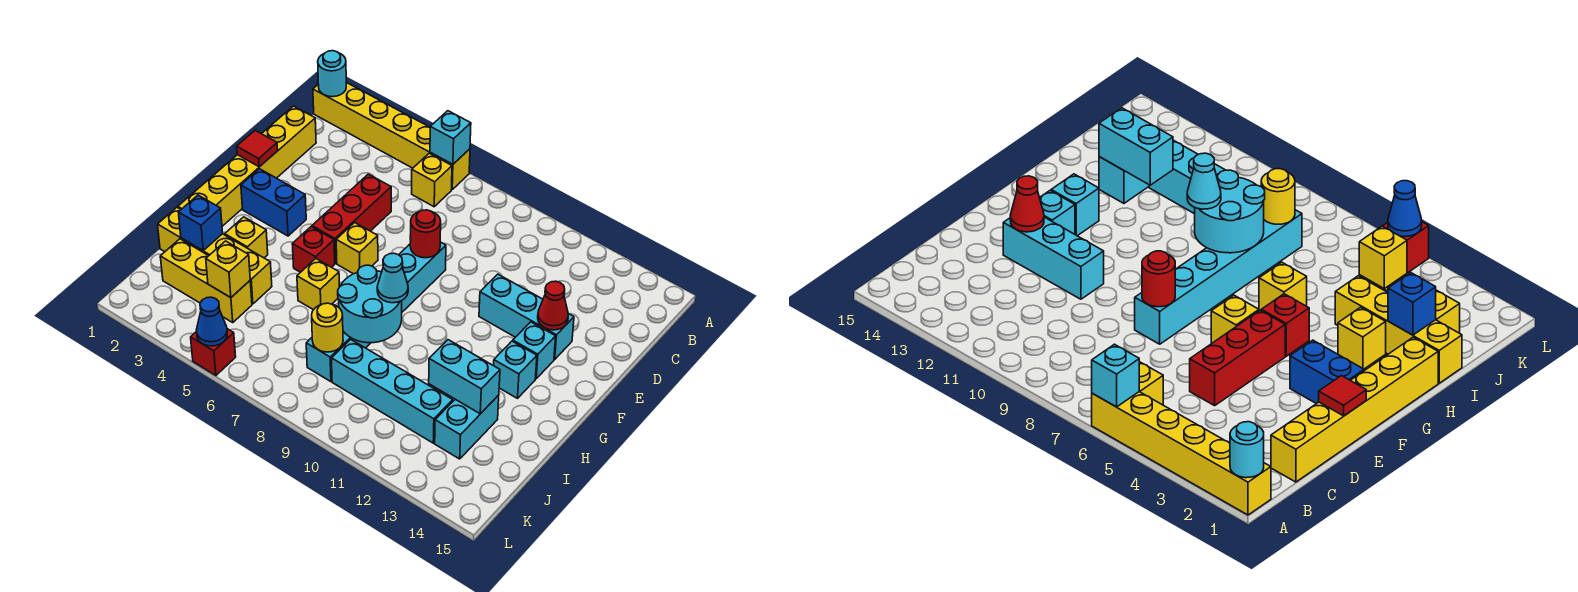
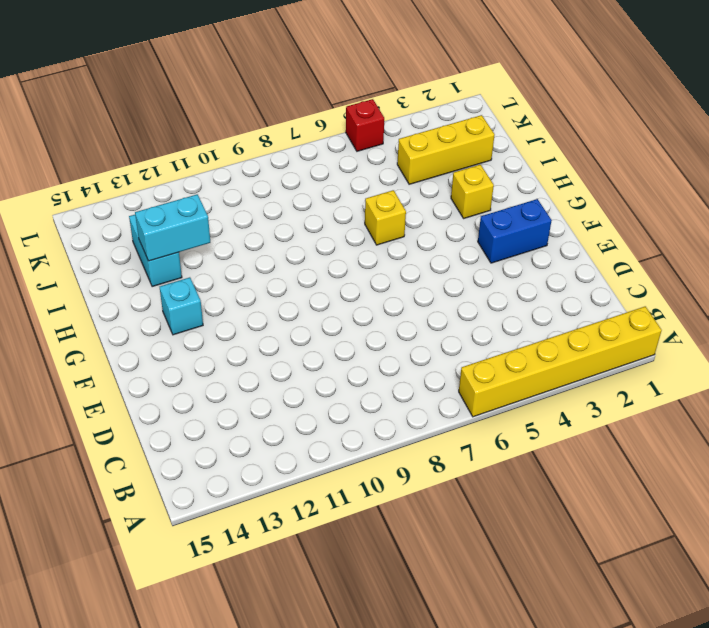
none -> yellow 1x1 brick [412,153,452,207]
none -> yellow 1x6 brick [178,106,316,226]
none -> red 1x3 brick [312,174,391,263]
none -> cyan 1x6 brick [306,242,446,382]

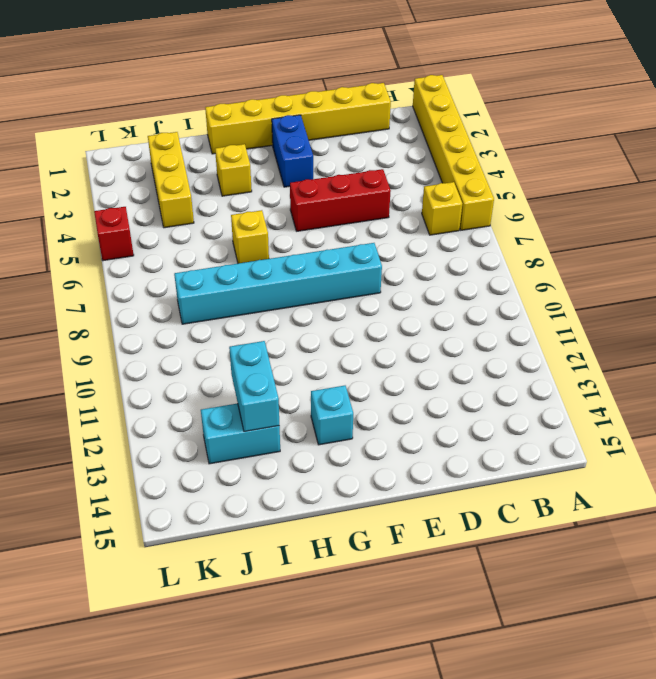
none -> cyan 1x3 brick [479,274,574,359]
none -> yellow 1x1 brick [336,222,378,274]
none -> cyan 1x1 brick [513,322,556,379]
none -> red 1x1 brick [292,227,335,272]

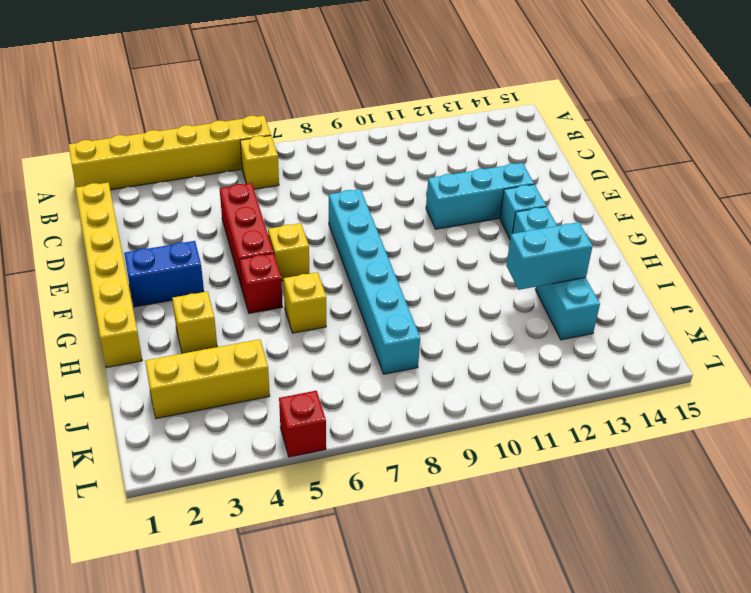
none -> yellow 1x4 brick [158,208,272,304]
none -> cyan 1x4 brick [331,339,453,443]
none -> cyan 1x1 round brick [318,51,346,97]
none -> cyan 1x1 brick [430,111,471,164]

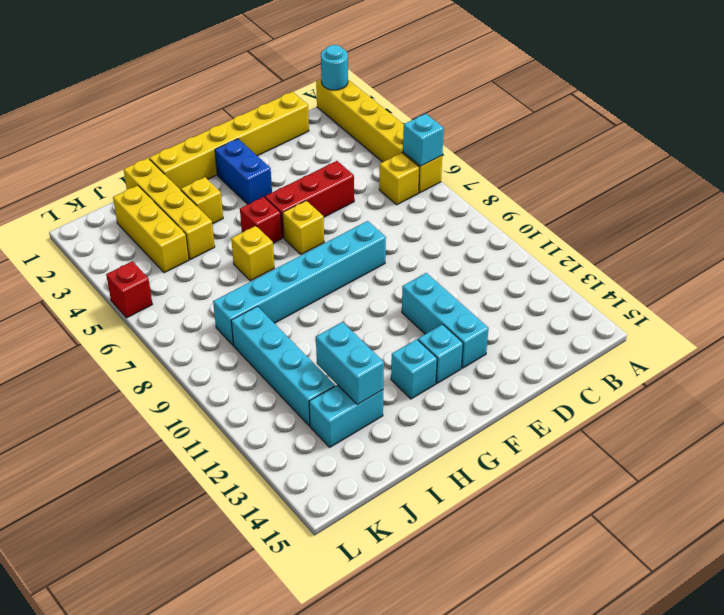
none -> red 1x1 tile [237,130,278,167]
none -> red 1x1 round brick [410,210,441,258]
none -> red 1x1 cone [538,281,568,330]
none -> cyan 2x2 round brick [338,265,402,343]

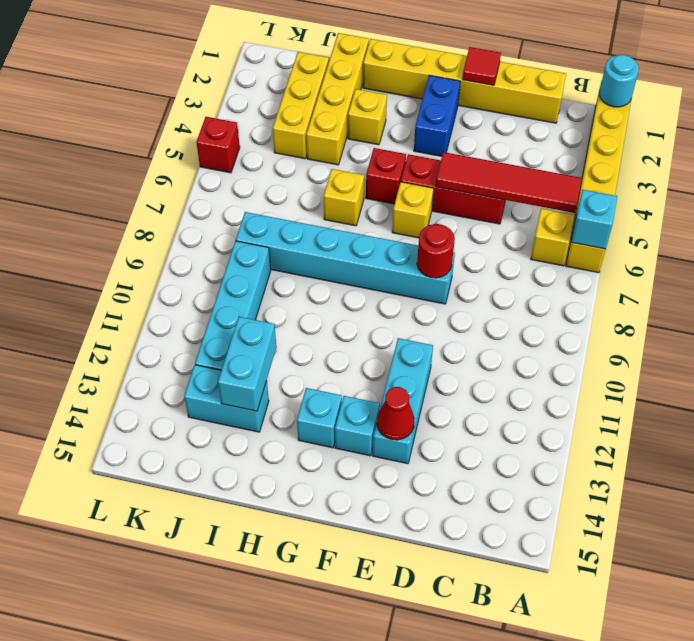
red 1x4 tile [436,152,582,213] -> none
none -> cyan 2x2 round brick [338,265,402,343]
none -> blue 1x1 brick [178,195,223,250]
none -> yellow 1x1 brick [206,241,250,298]
none -> yellow 1x1 round brick [312,303,343,352]

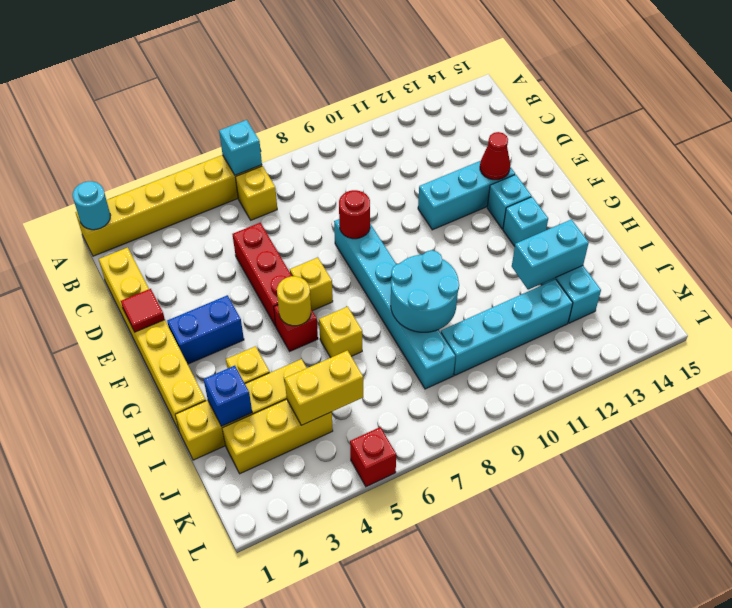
yellow 1x1 round brick [277,276,311,326] -> yellow 1x1 round brick moved to [312,303,343,352]
yellow 1x2 brick [285,351,363,425] -> yellow 1x1 brick [206,241,250,298]
none -> blue 1x1 cone [197,297,227,346]
none -> cyan 1x1 cone [377,253,408,303]

